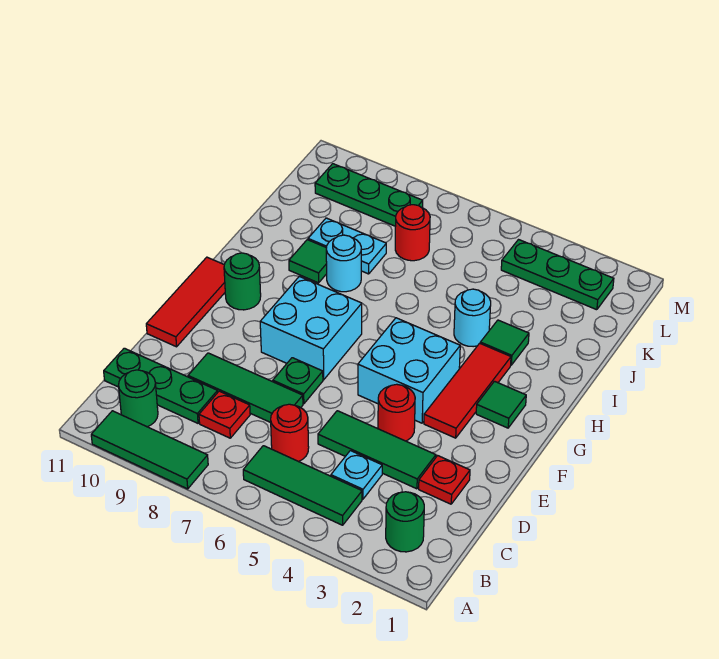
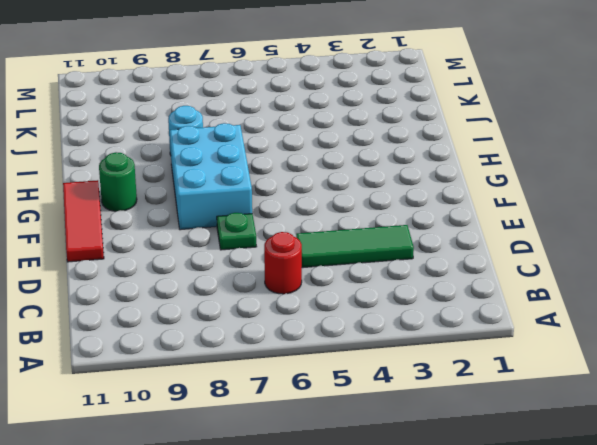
cyan 2x3 brick [170,123,252,230] -> cyan 2x2 brick [260,276,362,380]
none -> green 1x3 tile [91,411,208,489]
none -> green 1x1 round brick [386,492,424,552]
none -> green 1x3 tile [243,446,362,525]

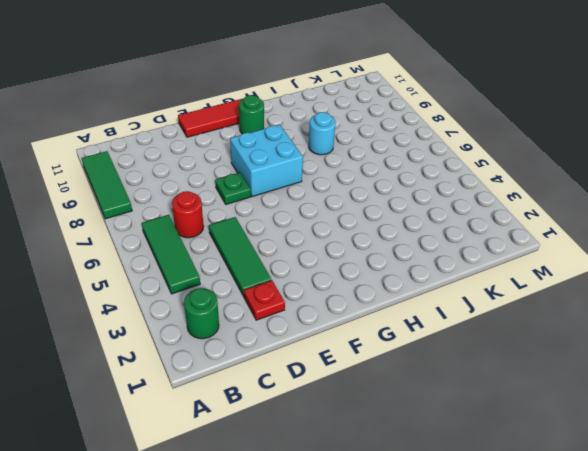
none -> green 1x1 round brick [118,370,158,427]
none -> cyan 1x1 plate [331,451,382,499]
none -> red 1x1 plate [199,391,250,438]

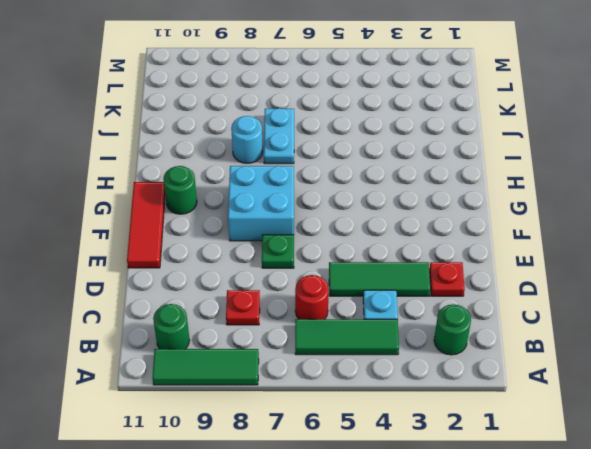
cyan 1x2 plate [264,108,294,164] -> cyan 1x2 plate turned to [308,218,386,274]
none -> green 1x3 plate [104,348,218,423]
none -> green 1x3 tile [188,353,303,423]
none -> red 1x1 round brick [378,384,415,441]

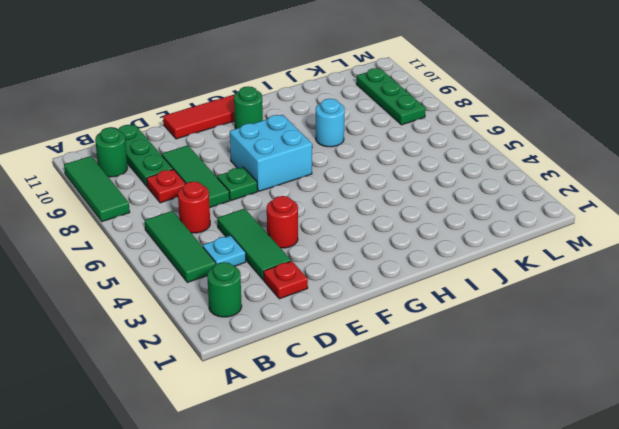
none -> red 1x3 tile [424,343,511,438]
none -> cyan 2x2 brick [358,318,460,423]
none -> green 1x1 tile [476,381,526,428]

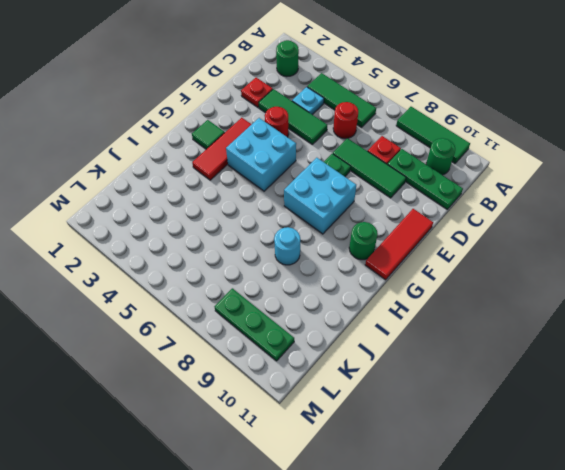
none -> green 1x1 tile [480,320,529,365]
none -> cyan 1x1 round brick [454,289,491,347]
none -> green 1x1 tile [289,240,327,283]

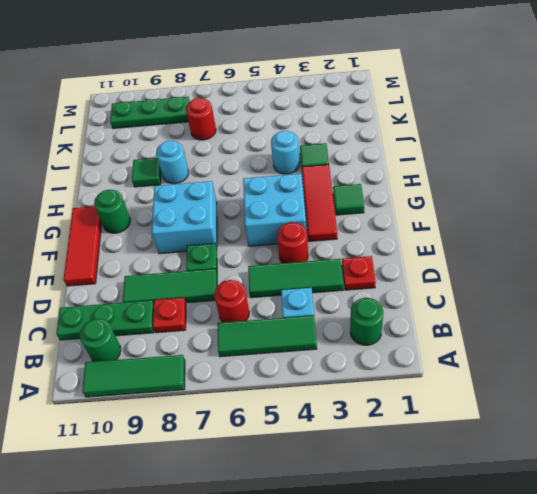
none -> cyan 1x2 plate [308,218,386,274]
none -> green 1x3 plate [501,240,614,310]

